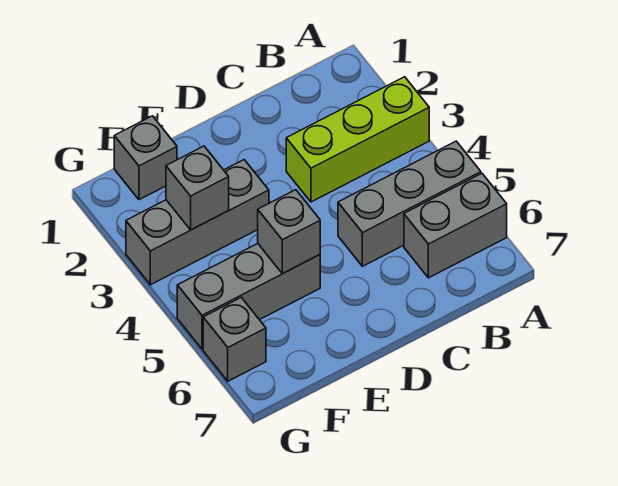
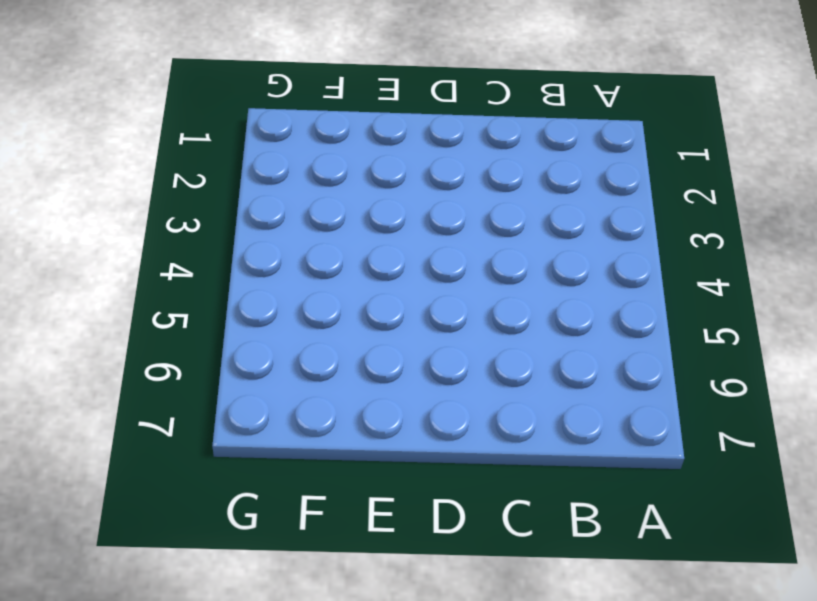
none -> lime 1x3 brick [286,77,429,202]
none -> grey 1x3 brick [338,141,481,266]

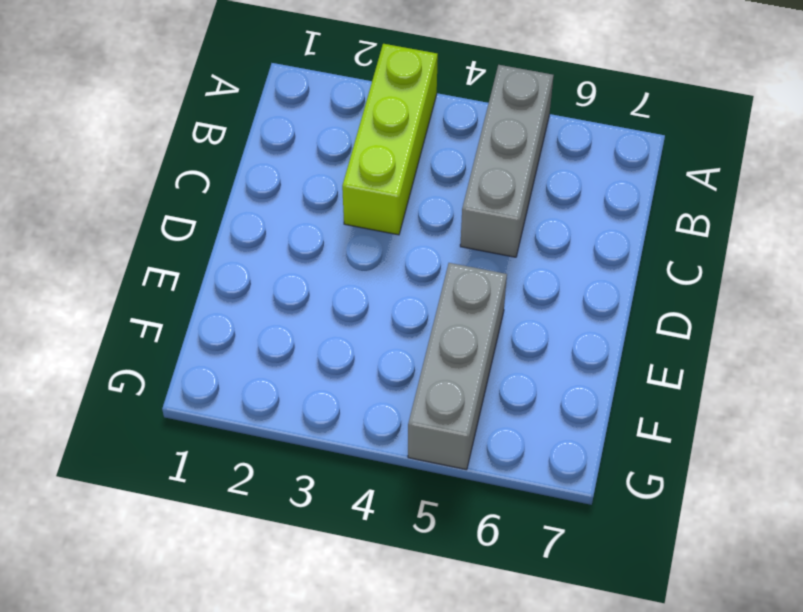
none -> grey 1x2 brick [404,174,507,278]
none -> grey 1x3 brick [126,160,269,285]

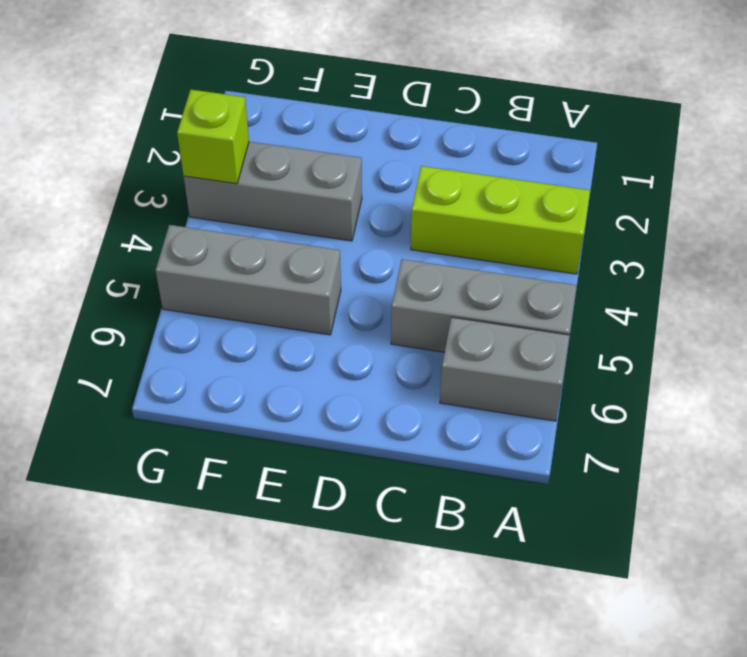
lime 1x1 brick [177,90,249,184] -> none
none -> grey 1x1 brick [114,116,177,200]
none -> grey 1x1 brick [203,297,266,381]

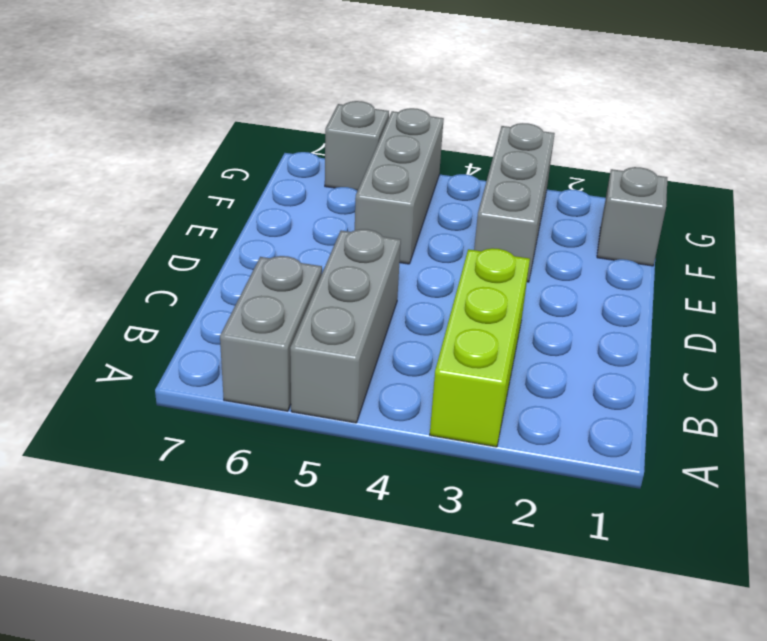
none -> grey 1x1 brick [258,190,320,274]
none -> grey 1x1 brick [166,146,229,230]

